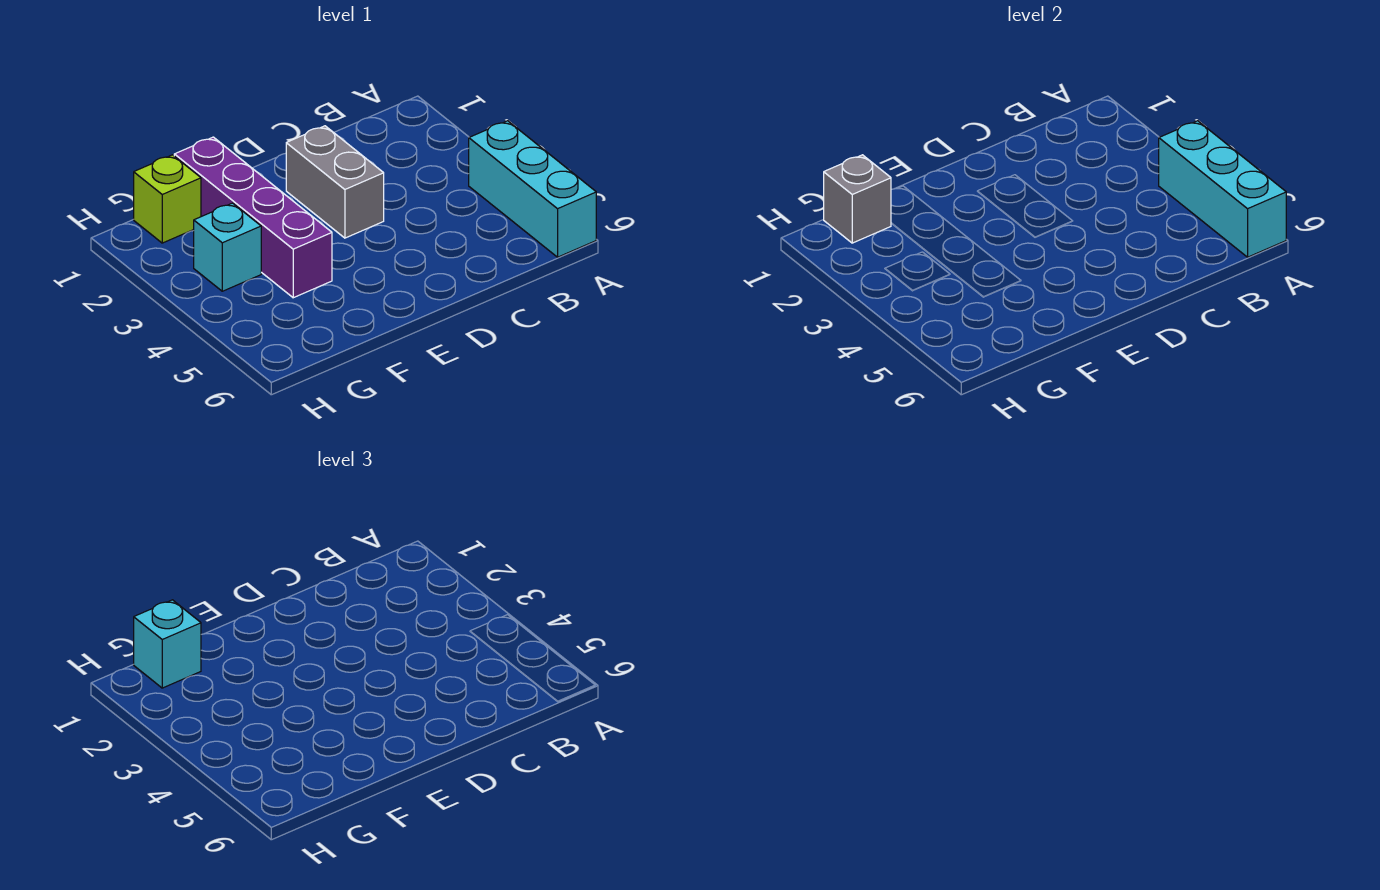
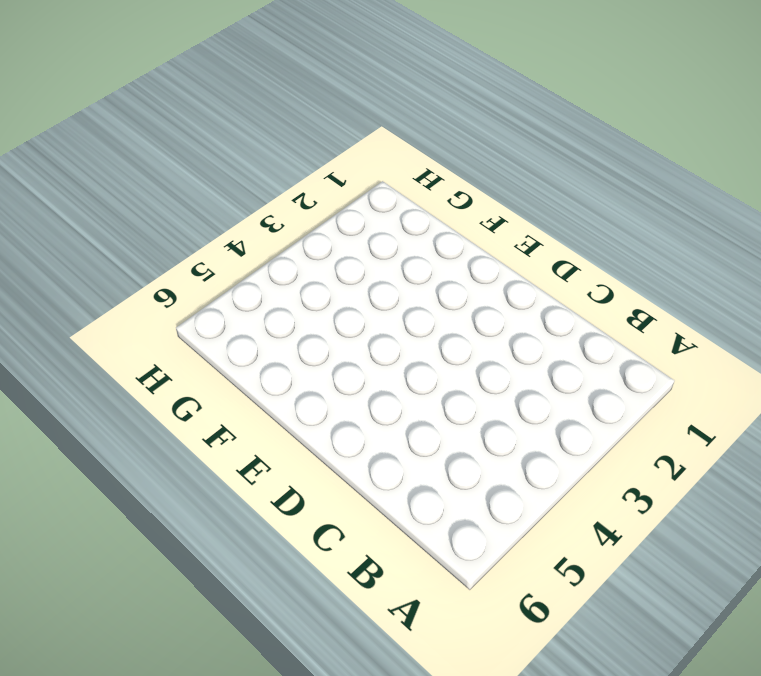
none -> cyan 1x3 brick [469,121,596,257]
none -> grey 1x2 brick [286,126,384,238]

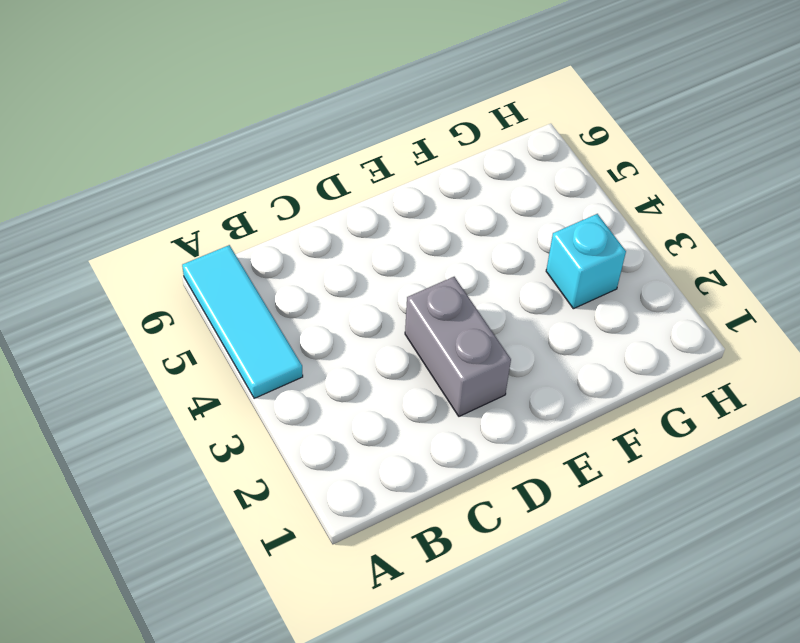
cyan 1x3 tile [182,245,303,398] -> cyan 1x3 brick [469,121,596,257]
none -> purple 1x4 brick [174,137,332,298]
none -> lime 1x1 brick [134,155,201,243]

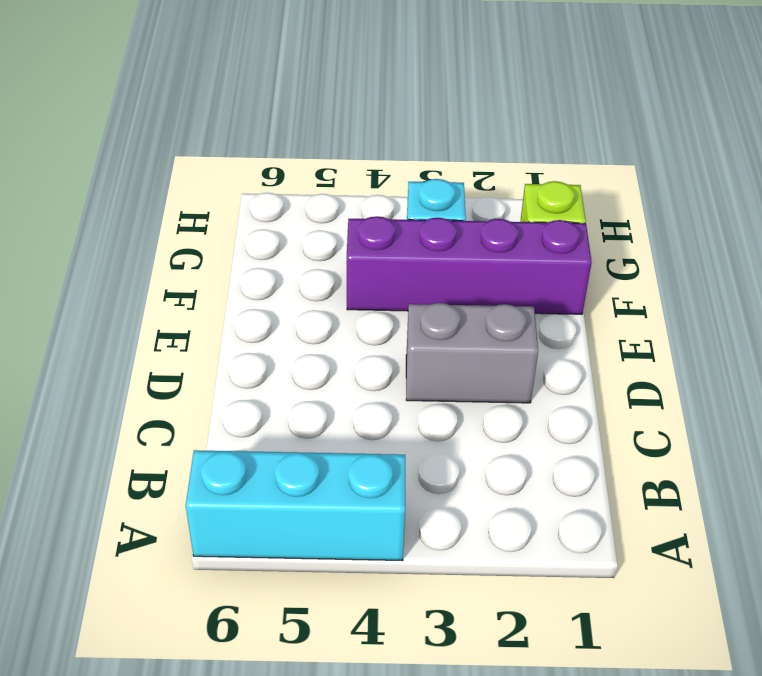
none -> cyan 1x3 brick [1159,121,1286,257]
none -> grey 1x1 brick [824,155,891,243]

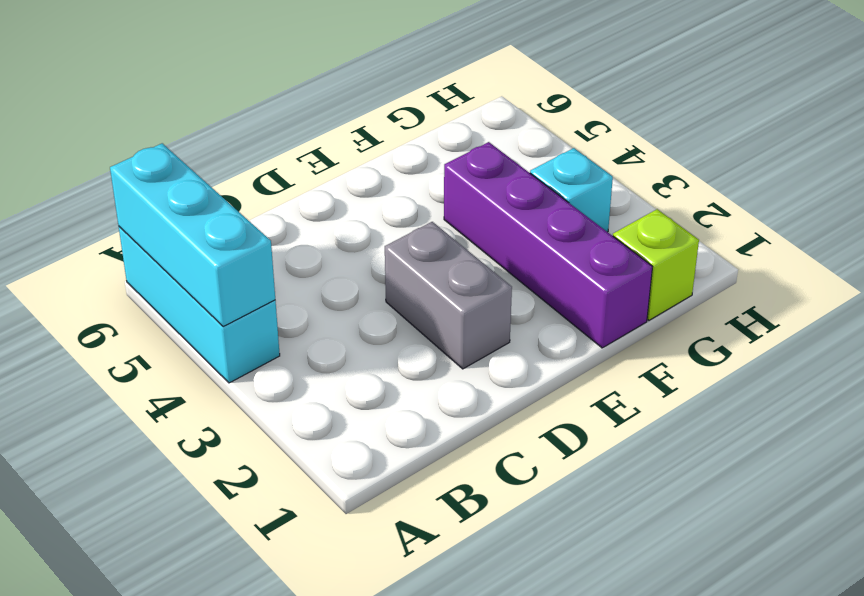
none -> grey 1x1 brick [824,155,891,243]
none -> cyan 1x1 brick [134,600,201,688]

